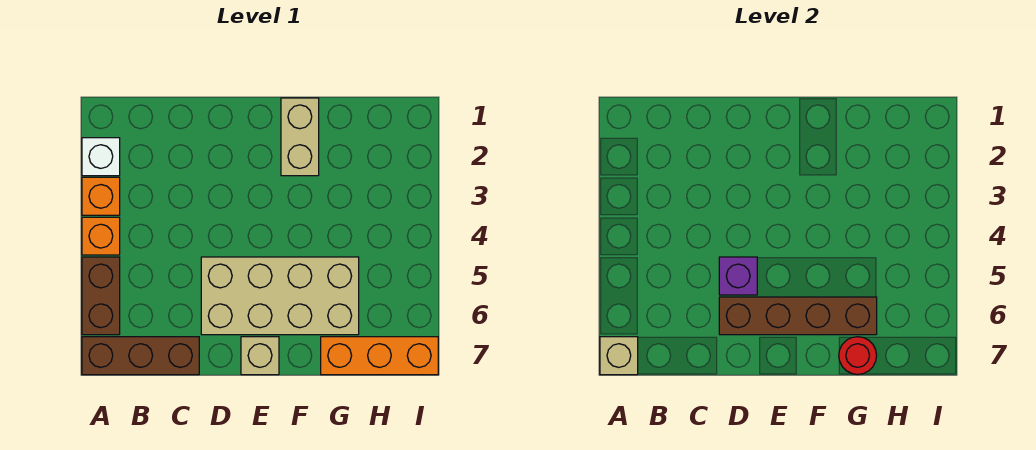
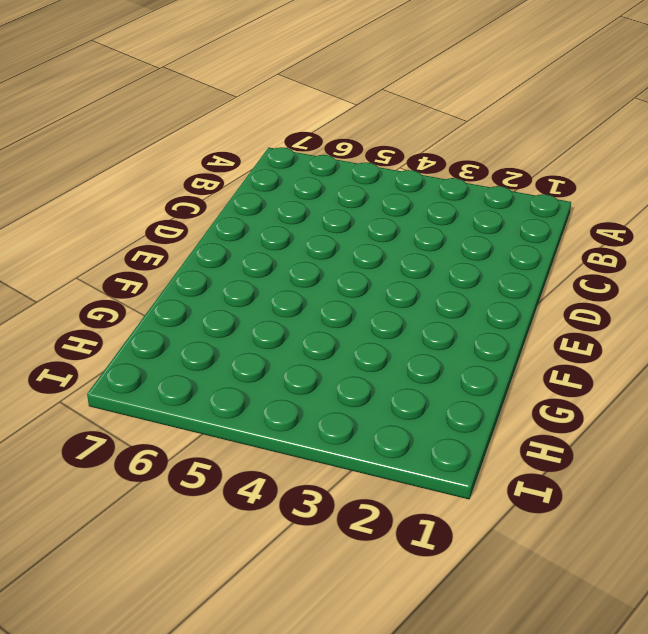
none -> white 1x1 brick [82,138,120,176]
none -> orange 1x1 brick [82,177,120,215]
none -> orange 1x1 brick [82,217,120,255]

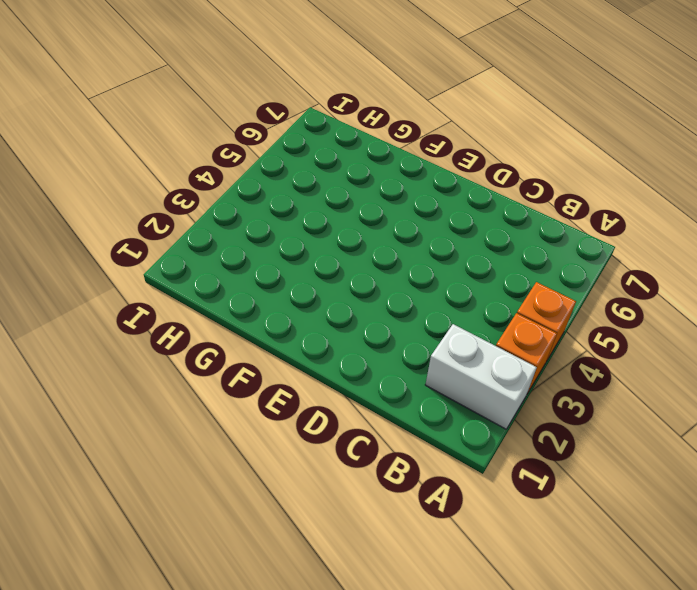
white 1x2 brick [425,324,537,429] -> white 1x1 brick [82,138,120,176]
none -> brown 1x2 brick [82,257,120,335]
none -> brown 1x3 brick [82,337,199,375]
none -> tan 2x4 brick [201,257,359,335]

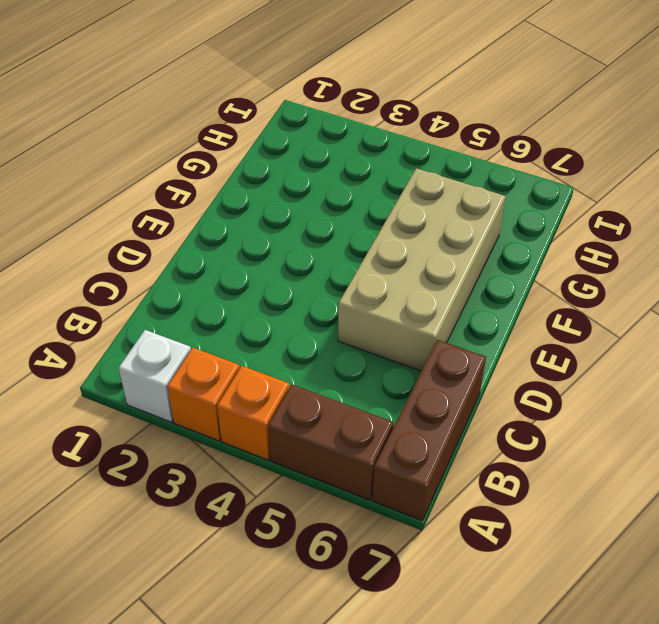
none -> tan 1x1 brick [241,337,279,375]
none -> tan 1x2 brick [281,98,319,176]
none -> orange 1x3 brick [321,337,438,375]

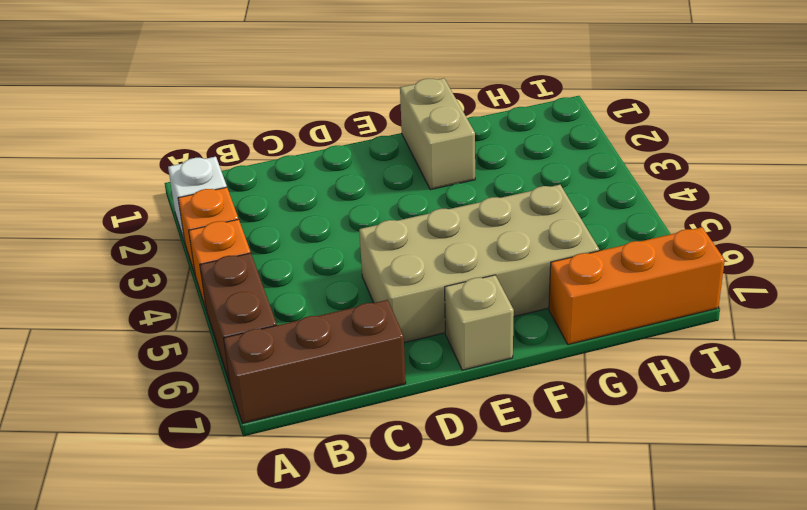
none -> tan 1x1 brick [600,337,638,375]
none -> purple 1x1 brick [719,257,757,295]
none -> brown 1x4 brick [719,297,877,335]

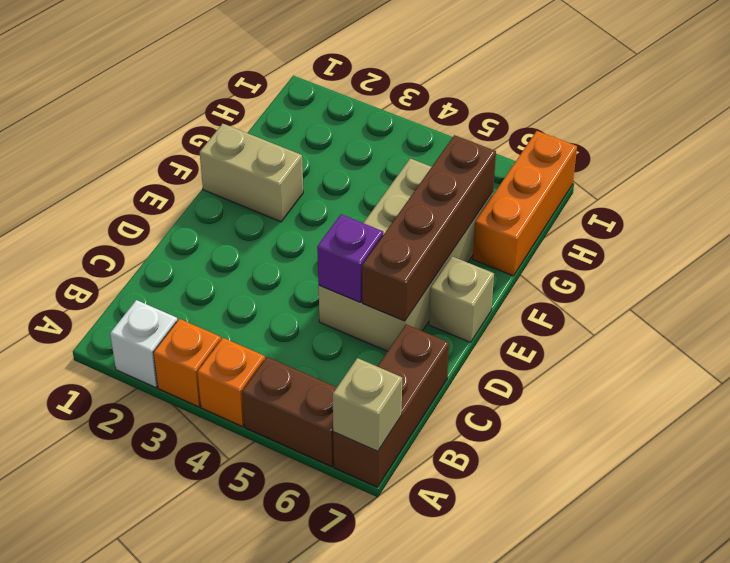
none -> red 1x1 round brick [839,337,877,375]

